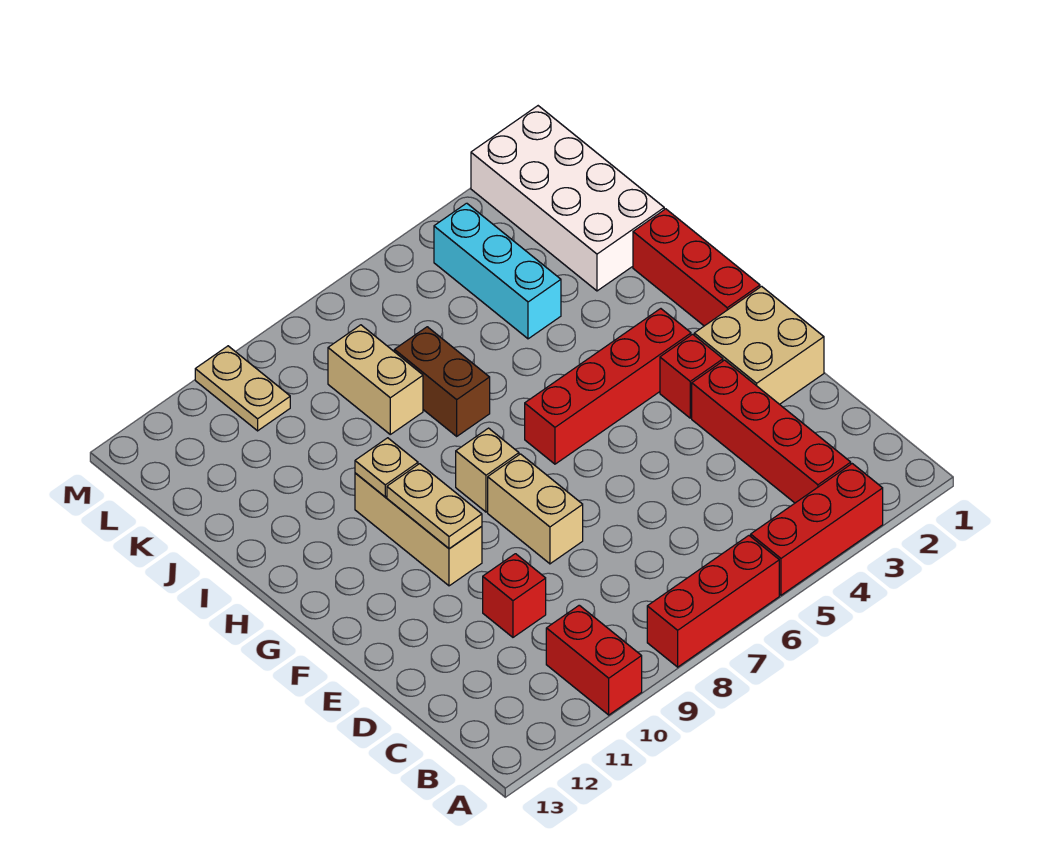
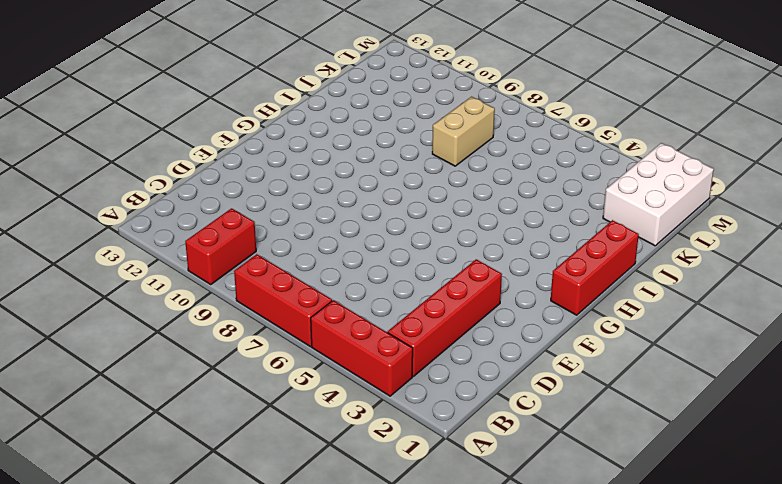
white 2x3 brick [603,143,714,246] -> white 2x4 brick [471,106,664,291]
none -> red 1x1 brick [483,554,546,637]
none -> tan 2x2 brick [694,286,824,404]
none -> tan 1x2 brick [488,454,583,564]

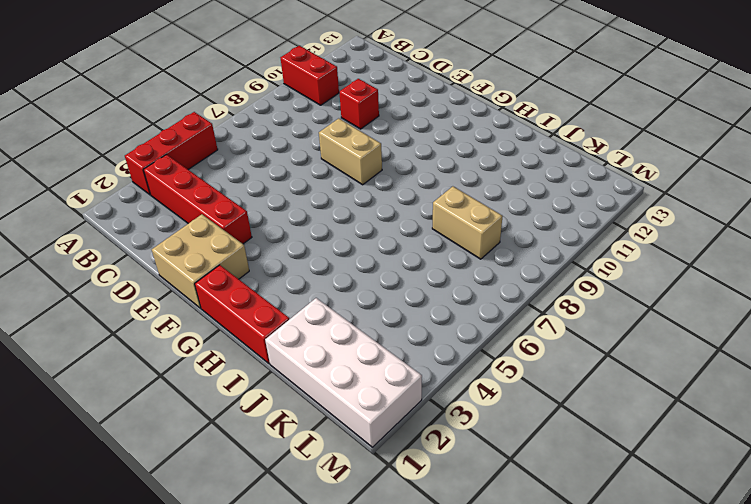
none -> red 1x3 brick [647,536,779,667]
none -> red 1x1 brick [660,334,723,418]
none -> tan 1x3 brick [355,473,482,586]

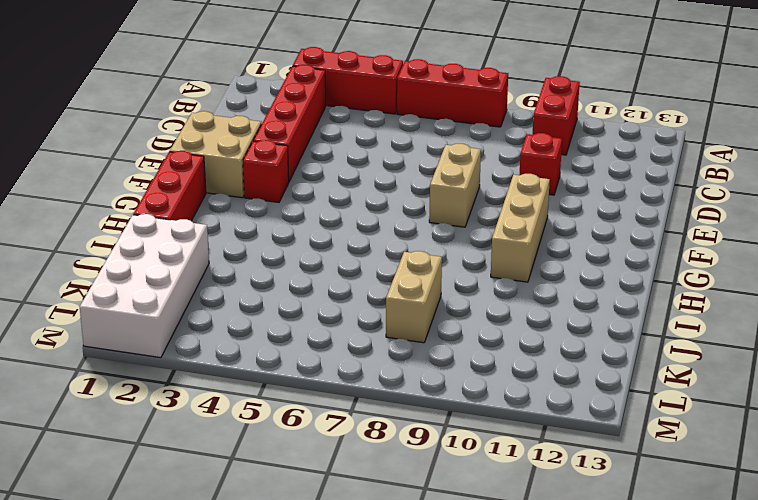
none -> red 1x4 brick [525,309,691,464]
none -> tan 1x1 brick [456,428,519,512]
none -> brown 1x2 brick [394,327,490,436]

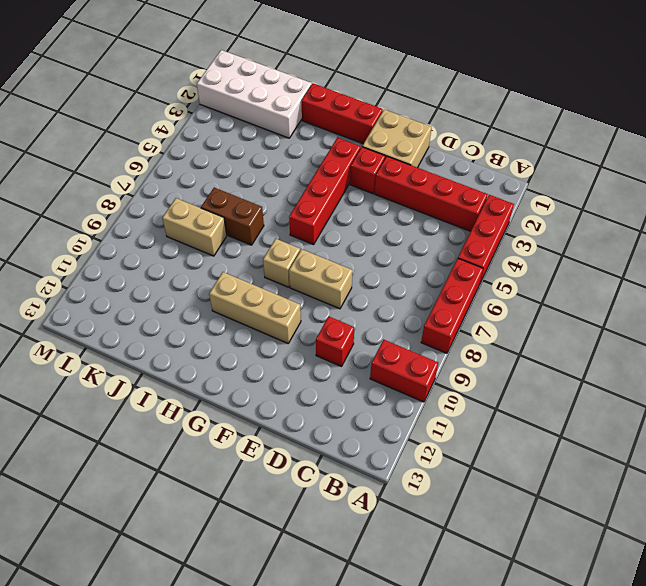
none -> cyan 1x3 brick [434,203,561,339]
none -> tan 1x2 plate [195,346,290,431]
none -> tan 1x2 plate [387,464,482,549]

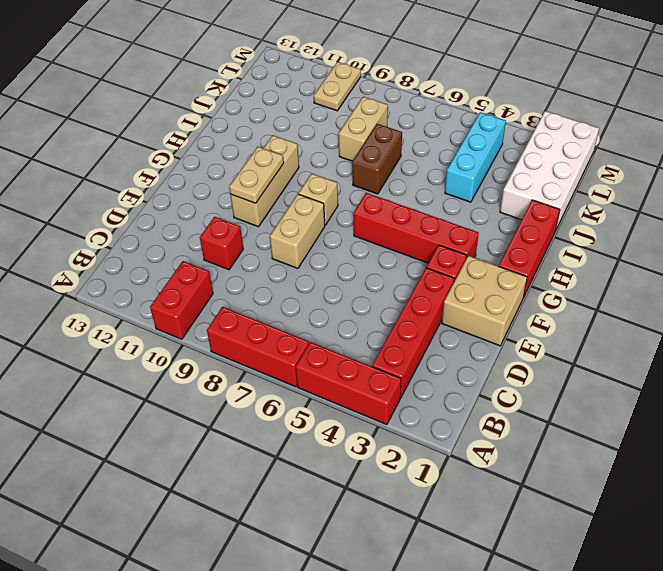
none -> tan 1x1 plate [355,438,418,497]

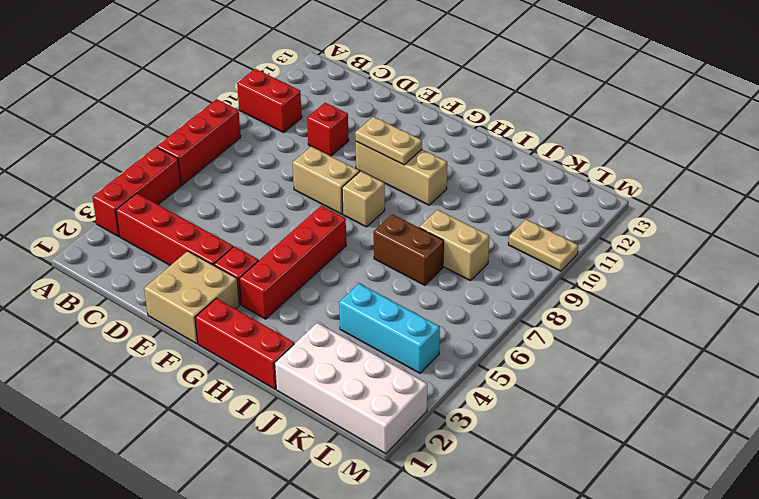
none -> tan 1x1 plate [355,438,418,497]

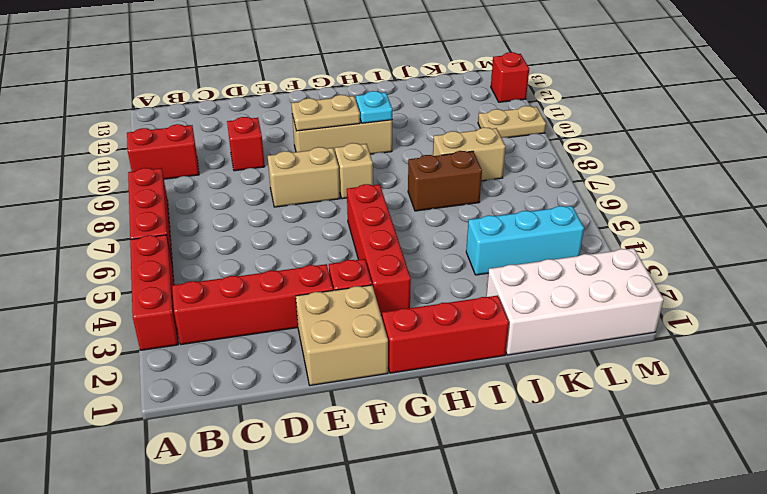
cyan 1x1 plate [356,91,392,123] -> tan 1x1 plate [355,438,418,497]
red 1x1 brick [491,52,529,102] -> none

